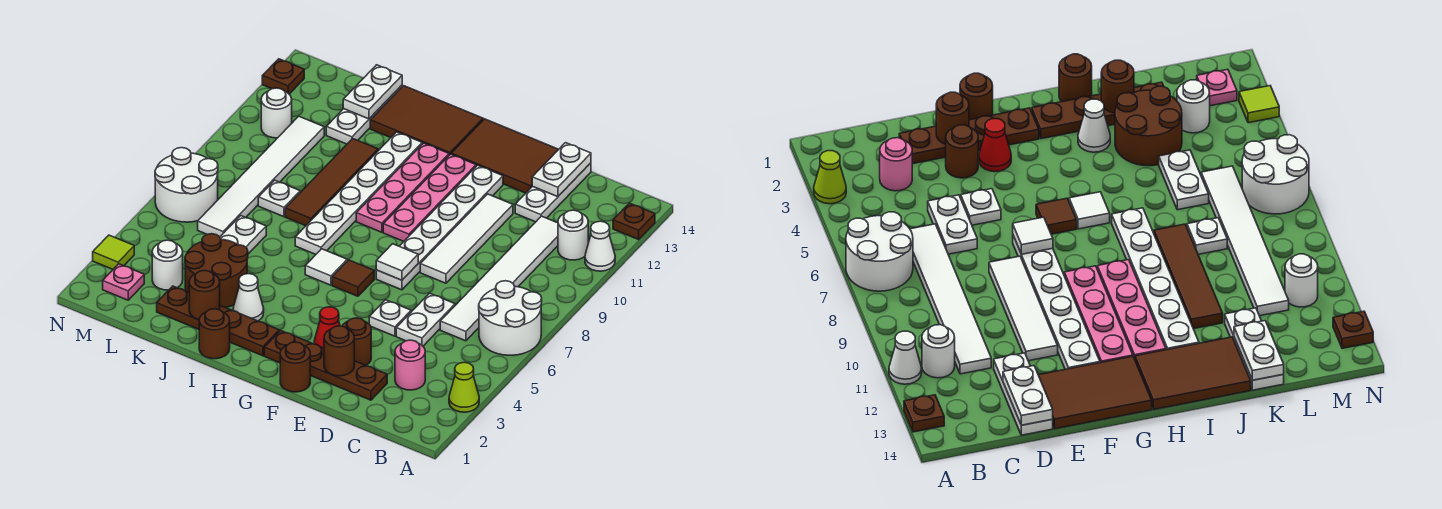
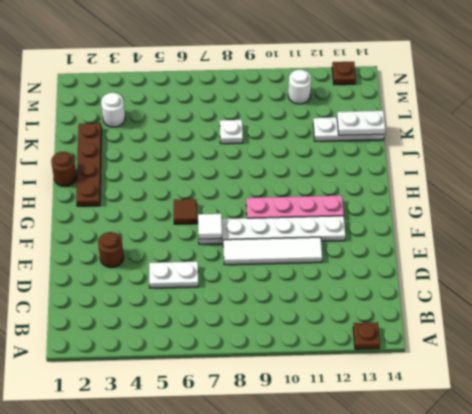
none -> lime 1x1 cone [449,362,479,412]
none -> white 2x2 round brick [479,281,542,355]
none -> white 1x1 cone [585,221,615,271]
none -> white 1x1 round brick [558,210,588,260]

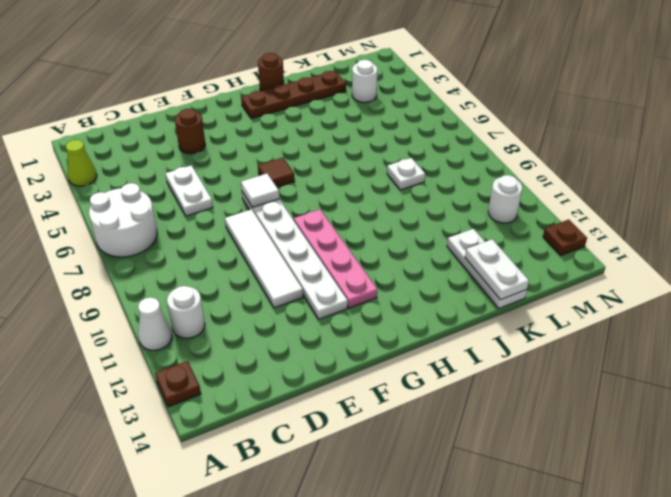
none -> pink 1x1 round brick [395,340,425,390]
none -> white 1x6 tile [440,216,558,341]
none -> brown 1x4 plate [264,330,387,400]
none -> white 1x3 plate [515,163,591,222]

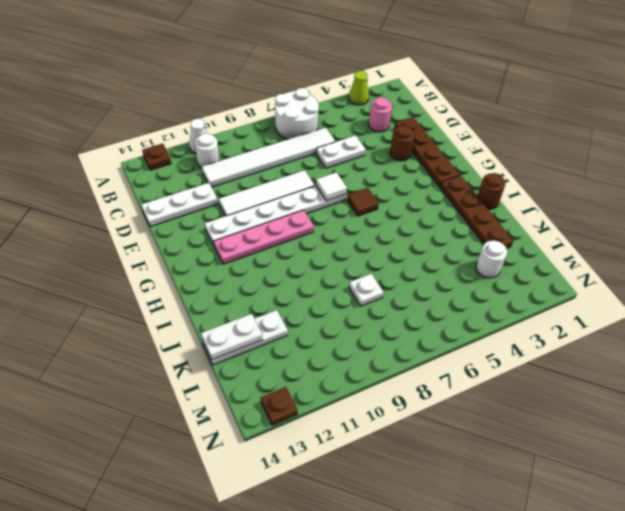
none -> white 1x1 plate [369,300,411,336]
none -> brown 2x3 tile [451,119,559,193]
none -> brown 1x1 round brick [280,342,310,392]
none -> red 1x1 cone [314,307,340,348]

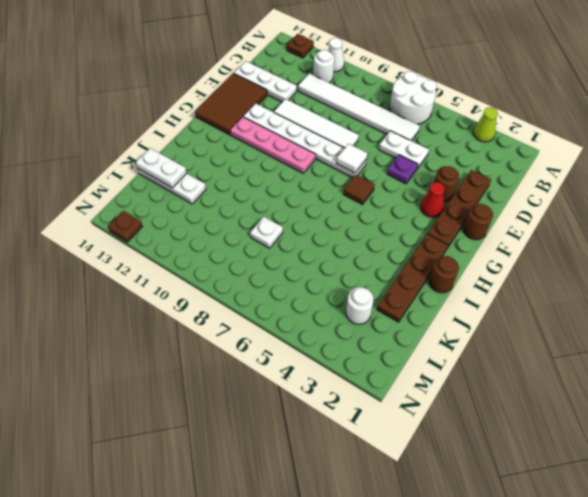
purple 1x1 plate [387,155,418,184] -> white 1x1 plate [369,300,411,336]
none -> pink 1x1 round brick [395,340,425,390]
none -> white 1x1 tile [305,249,347,285]
none -> pink 1x4 plate [356,143,449,232]
none -> brown 2x3 tile [370,86,483,155]

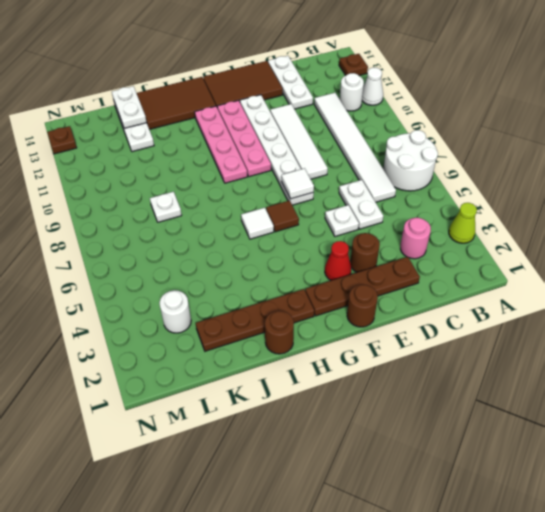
none -> white 1x1 cone [233,274,264,321]
none -> white 1x6 plate [295,132,422,254]
none -> brown 2x2 round brick [185,234,248,308]
none -> brown 1x4 tile [285,138,378,226]

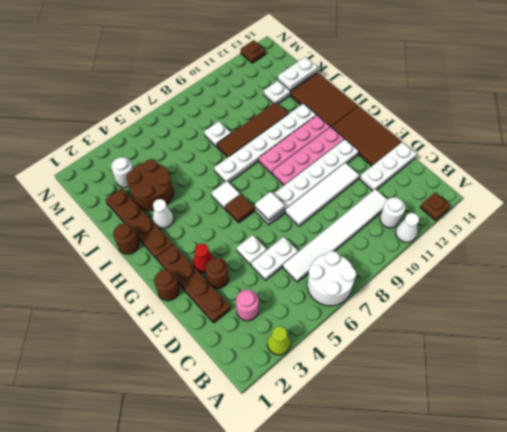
none -> white 1x2 plate [220,216,266,254]
none -> white 1x6 tile [198,116,324,237]
none -> pink 1x1 plate [103,264,144,300]
none -> white 2x2 round brick [155,148,218,222]

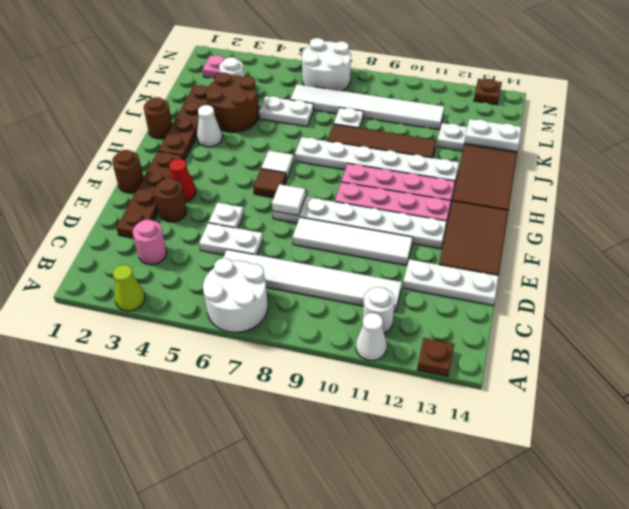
none -> white 1x1 round brick [261,88,292,138]
none -> lime 1x1 tile [93,235,134,269]
none -> white 1x2 plate [532,143,591,197]
none -> brown 1x1 round brick [324,326,354,376]

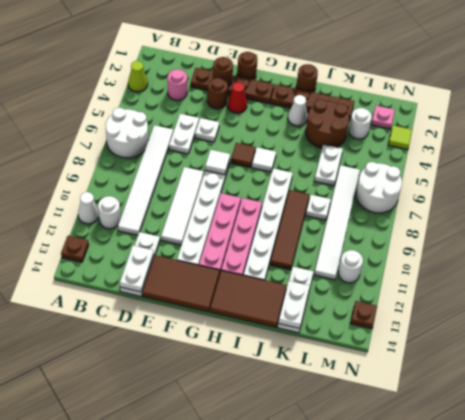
none -> brown 1x1 round brick [189,270,220,319]

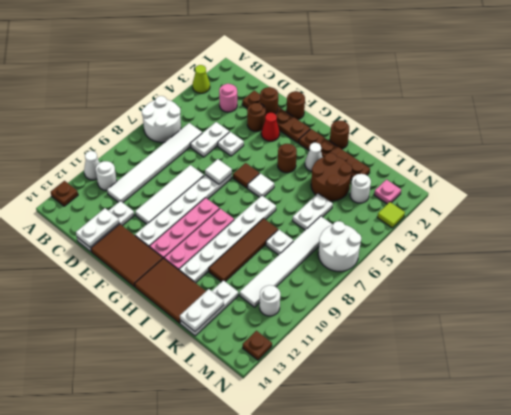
brown 1x1 round brick [278,144,297,173] -> brown 1x1 round brick moved to [189,270,220,319]

